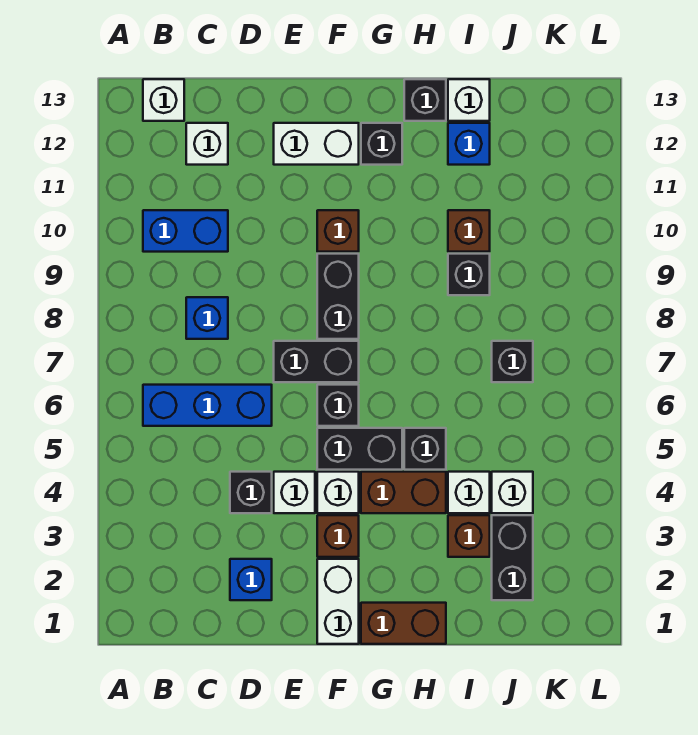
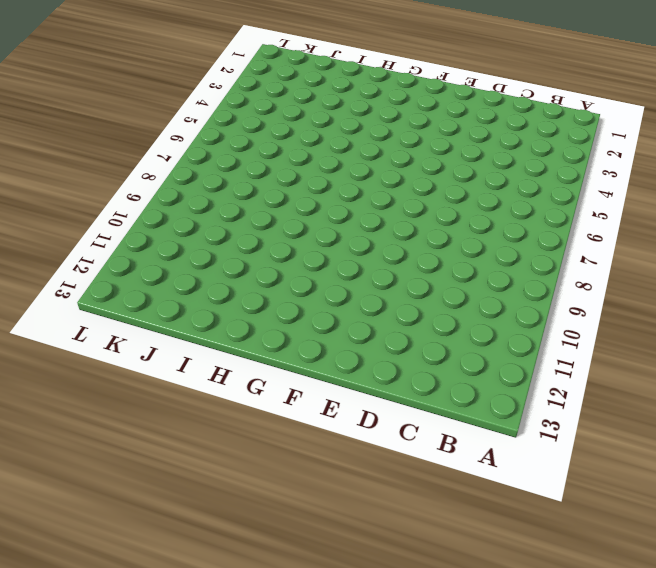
none -> blue 1x3 brick [143,385,272,426]
none -> blue 1x2 brick [143,210,228,252]
none -> white 1x1 brick [143,79,184,121]
none -> blue 1x1 brick [186,297,228,339]

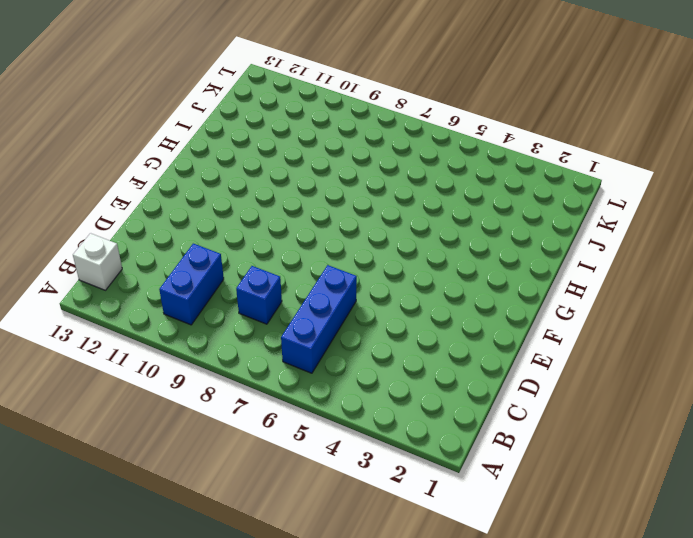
none -> white 1x1 brick [186,123,228,165]
none -> blue 1x1 brick [230,559,272,600]
none -> black 1x1 brick [230,472,272,513]
none -> white 1x1 brick [274,472,315,513]

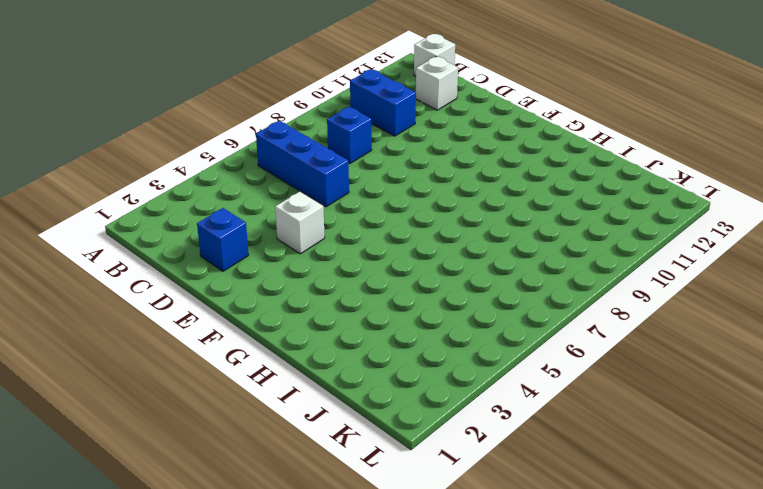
none -> black 1x1 brick [230,472,272,513]
none -> black 1x2 brick [274,341,359,382]
none -> white 1x2 brick [274,123,359,165]
none -> white 1x2 brick [317,559,359,644]

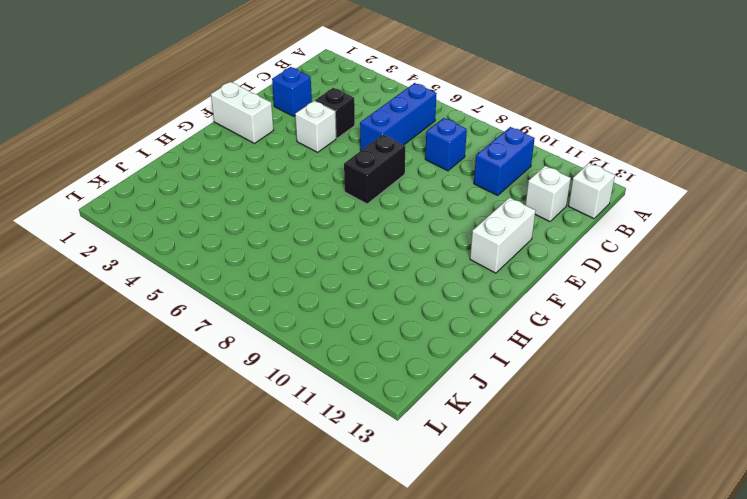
none -> brown 1x1 brick [317,515,359,557]
none -> white 1x1 brick [317,472,359,513]
none -> black 1x2 brick [317,428,402,470]
none -> black 1x1 brick [317,385,359,426]

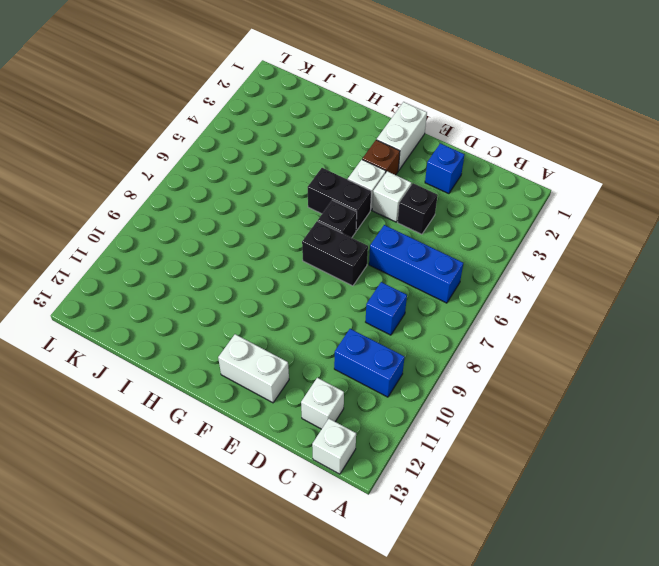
none -> black 1x2 brick [317,254,359,339]
none -> brown 1x1 brick [317,210,359,252]
none -> brown 1x2 brick [361,603,446,644]
none -> brown 1x2 brick [361,472,446,513]

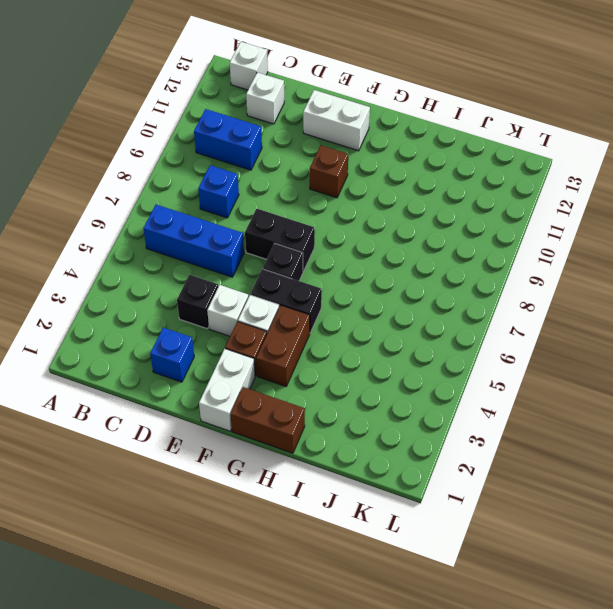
brown 1x2 brick [256,305,310,386] -> brown 1x2 brick turned to [361,472,446,513]
none -> black 1x2 brick [317,254,359,339]
none -> black 1x1 brick [361,123,402,165]
none -> black 1x1 brick [404,428,446,470]
none -> black 1x1 brick [404,79,446,121]

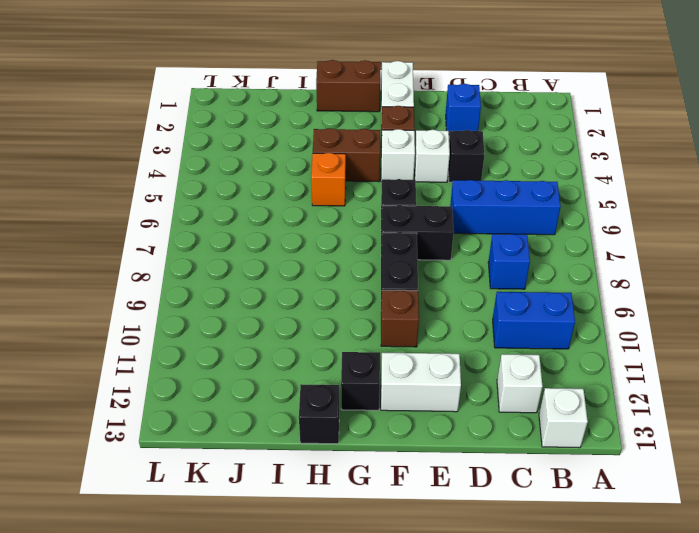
orange 1x1 brick [311,153,346,206] -> black 1x1 brick [404,428,446,470]
none -> black 1x2 brick [317,428,402,470]
none -> brown 1x1 brick [448,515,490,557]
none -> white 1x1 brick [448,472,490,513]
none -> black 1x1 brick [448,254,490,295]

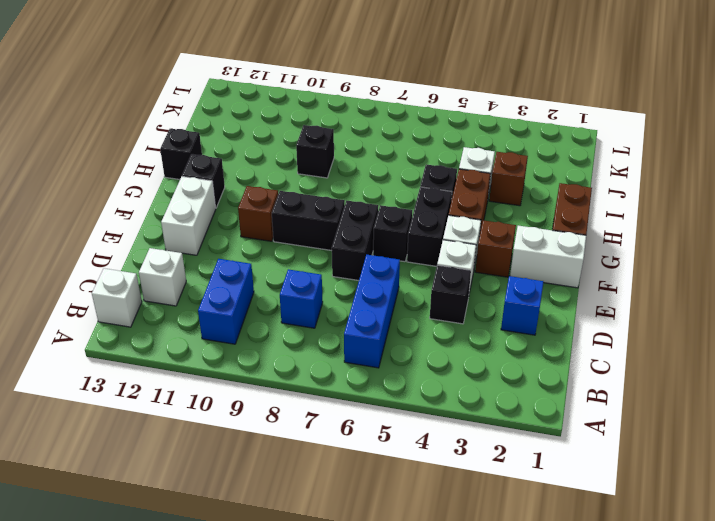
none -> brown 1x1 brick [448,210,490,252]
none -> blue 1x1 brick [448,123,490,165]
none -> white 1x1 brick [448,79,490,121]
none -> black 1x2 brick [492,515,533,600]

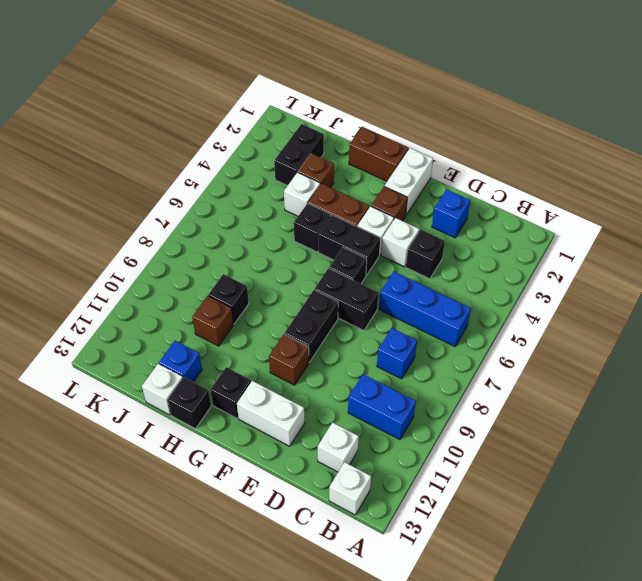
none -> white 1x1 brick [492,472,533,513]
none -> black 1x1 brick [492,341,533,382]

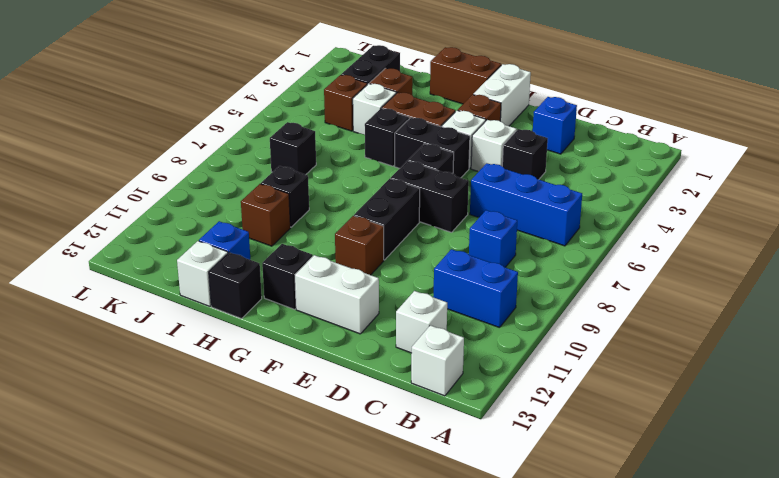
brown 1x1 brick [324,75,367,131] -> white 1x1 brick [492,472,533,513]

